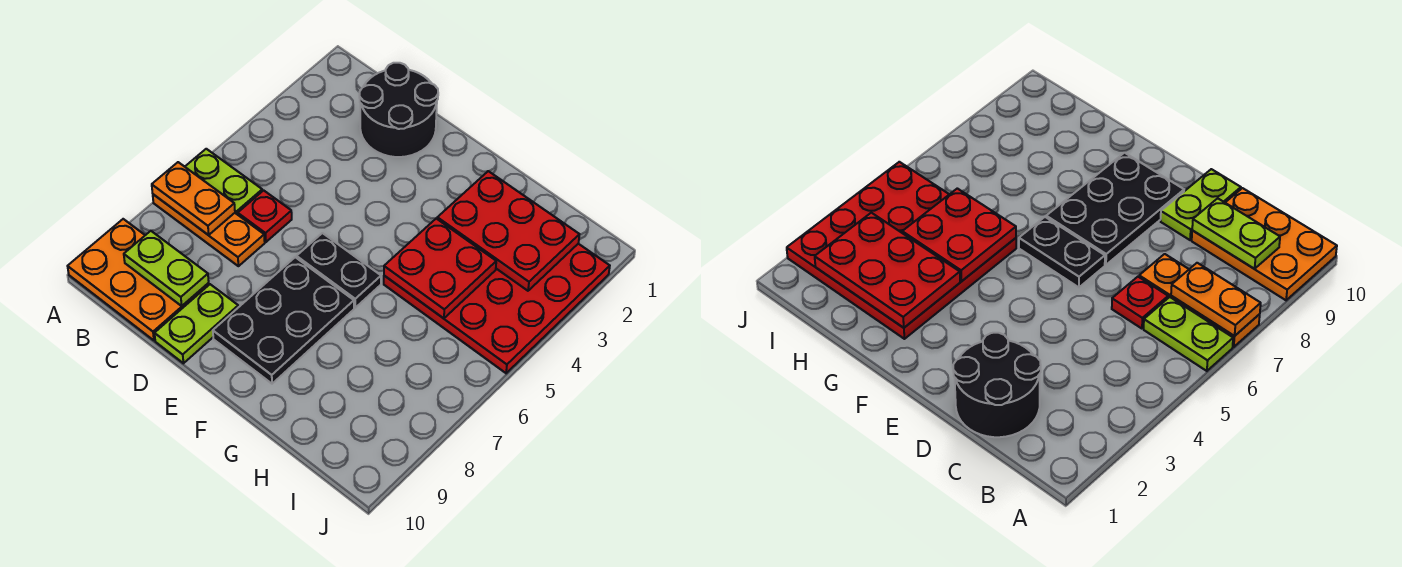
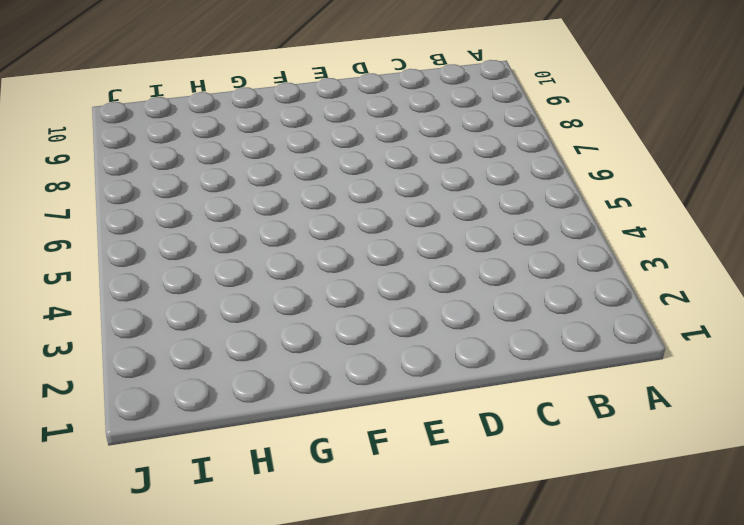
none -> lime 1x2 plate [185,149,262,215]
none -> orange 1x3 plate [153,194,265,266]
none -> orange 2x3 plate [68,219,209,340]

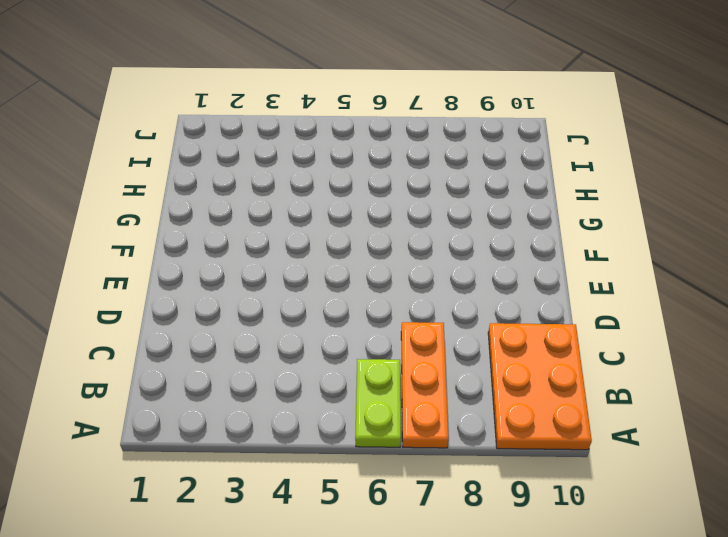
none -> black 2x2 round brick [359,63,438,157]
none -> red 1x1 plate [238,190,292,242]
none -> lime 1x2 plate [155,284,238,363]

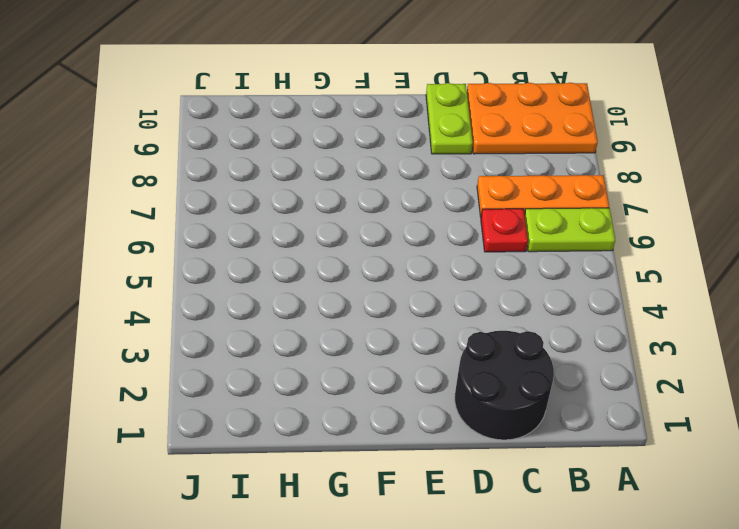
none -> black 1x2 plate [297,233,381,308]
none -> black 2x3 plate [213,257,354,384]
none -> red 4x4 plate [384,244,610,373]

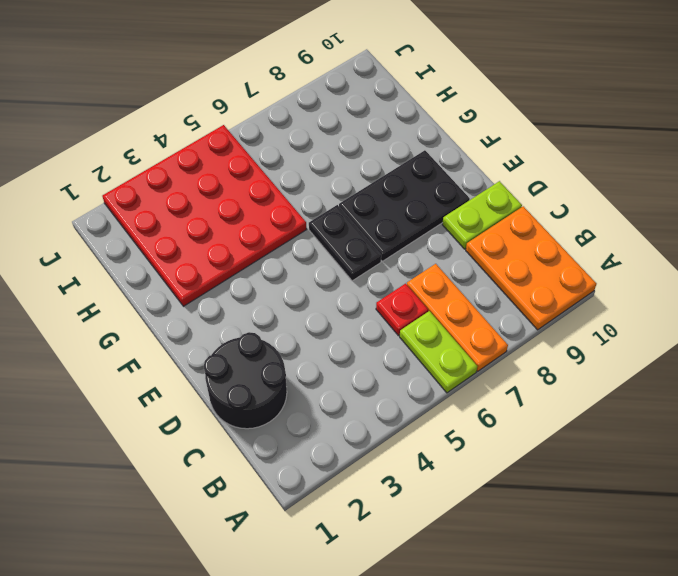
none -> orange 1x2 plate [152,162,235,235]
none -> lime 1x2 plate [124,231,209,306]
none -> red 2x3 plate [437,171,579,291]

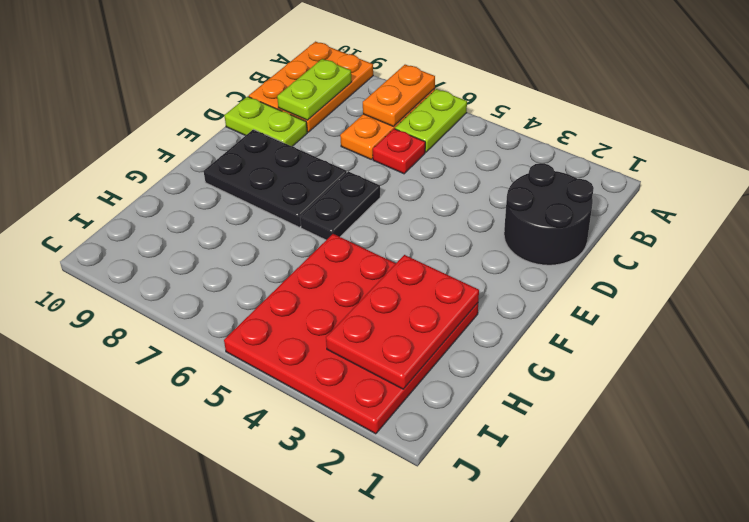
none -> red 2x2 plate [384,219,496,318]

